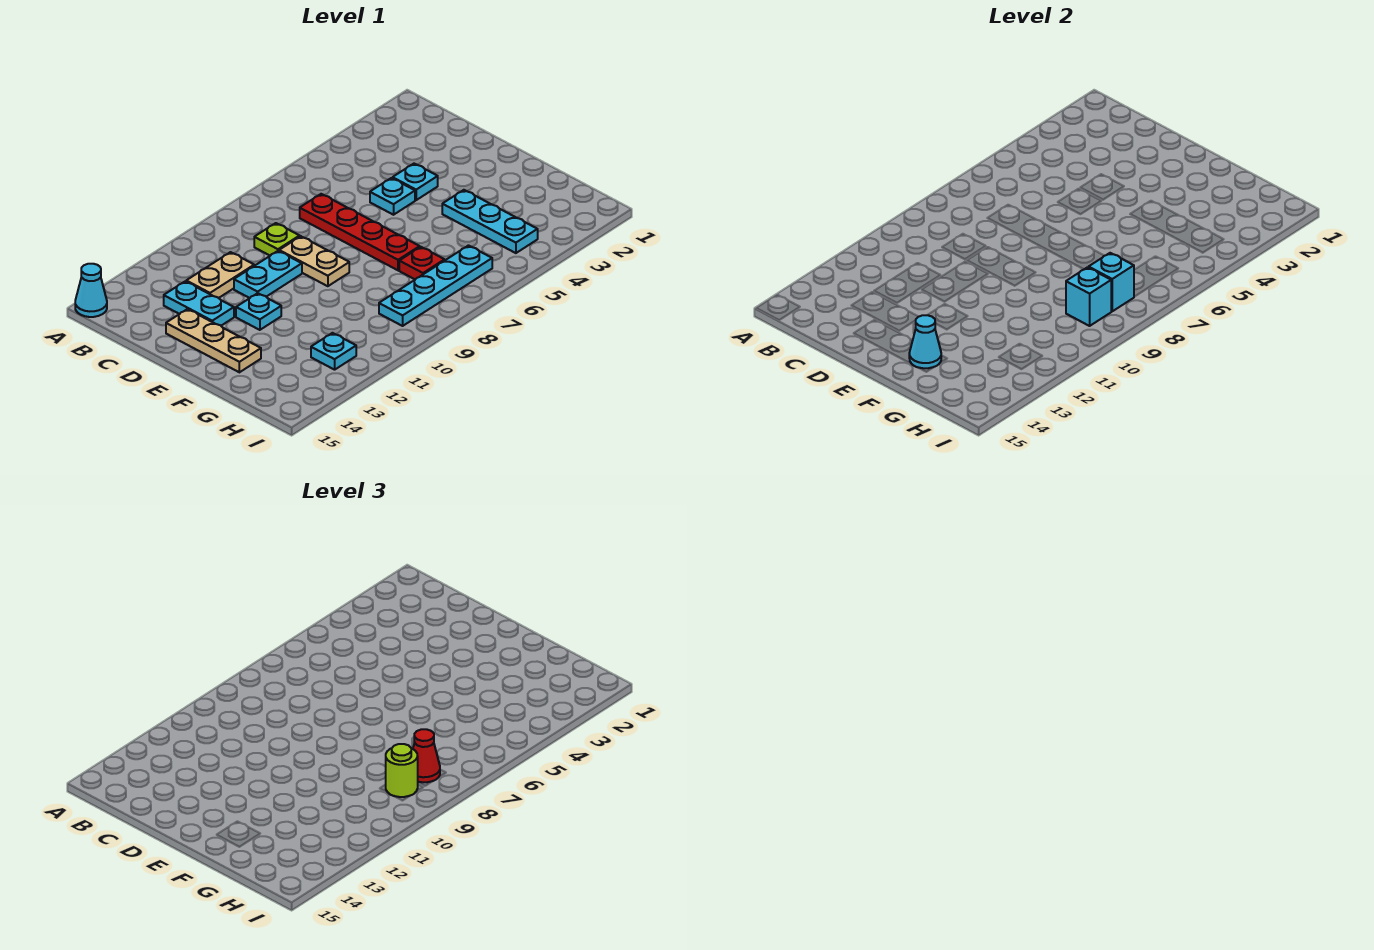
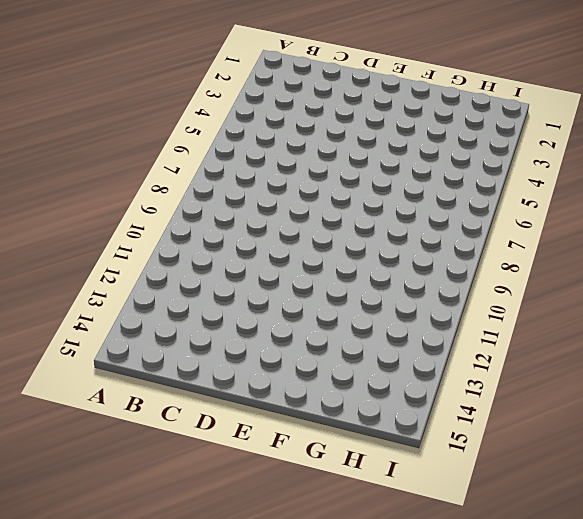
none -> cyan 1x1 cone [75,264,107,317]
none -> red 1x4 plate [300,194,420,270]
none -> lime 1x1 plate [254,223,300,256]

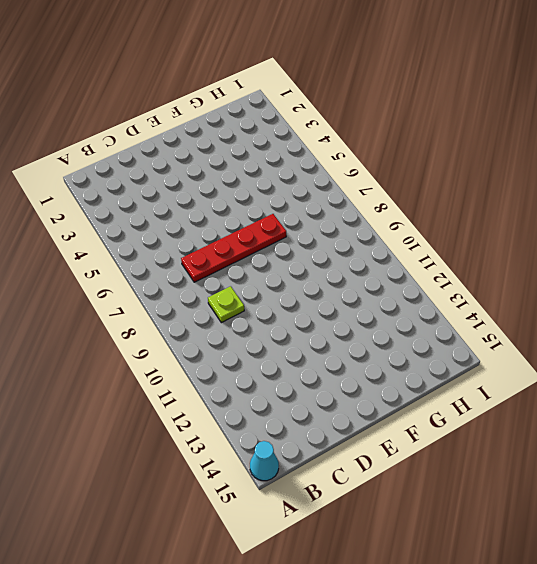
none -> tan 1x2 plate [186,252,254,298]
none -> cyan 1x2 plate [164,281,234,326]
none -> cyan 1x1 plate [393,164,438,200]

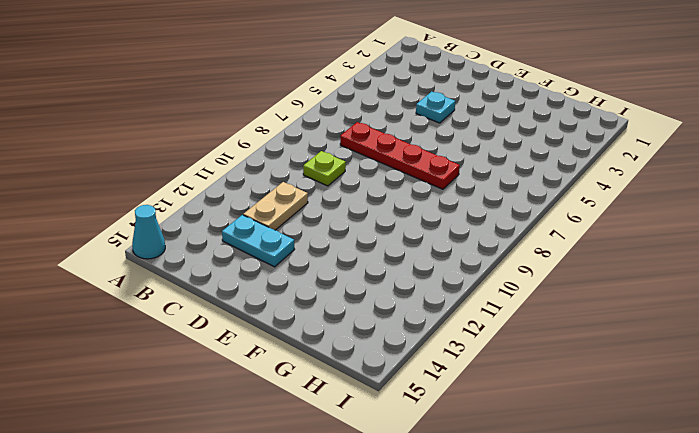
none -> cyan 1x1 plate [370,178,415,215]
none -> tan 1x2 plate [279,236,349,286]
none -> cyan 1x2 plate [234,251,302,298]

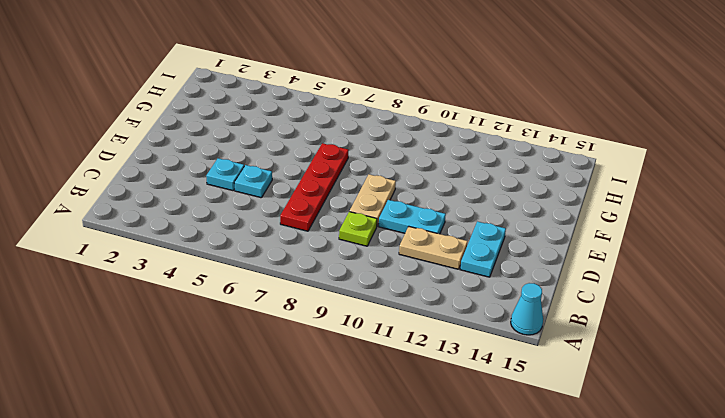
none -> tan 1x3 plate [166,309,261,372]
none -> cyan 1x1 plate [236,293,281,330]
none -> cyan 1x3 plate [442,190,538,253]

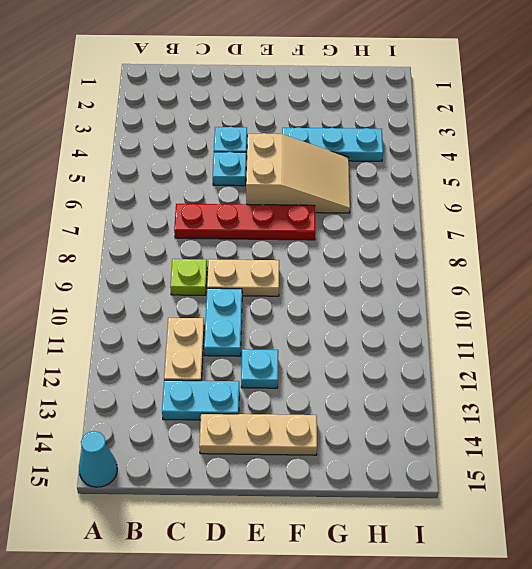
tan 2x3 slope [246,133,350,213] -> none
none -> red 1x1 plate [399,247,445,279]
none -> cyan 1x4 plate [379,246,492,326]
none -> cyan 1x1 plate [311,333,356,370]

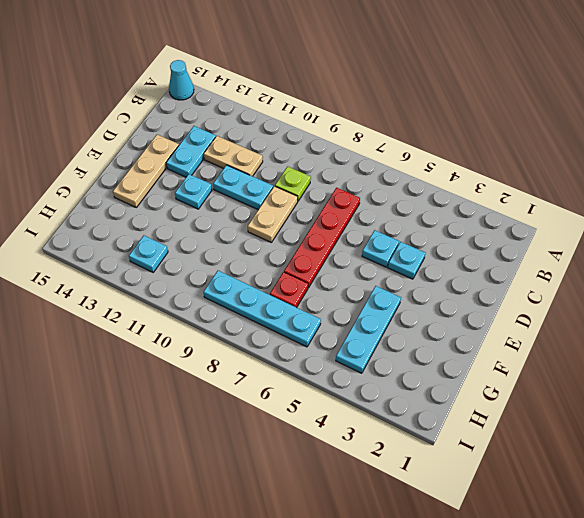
none -> cyan 1x1 cone [909,315,941,368]
none -> cyan 1x1 brick [1089,253,1134,311]
none -> cyan 1x1 brick [1066,267,1111,326]

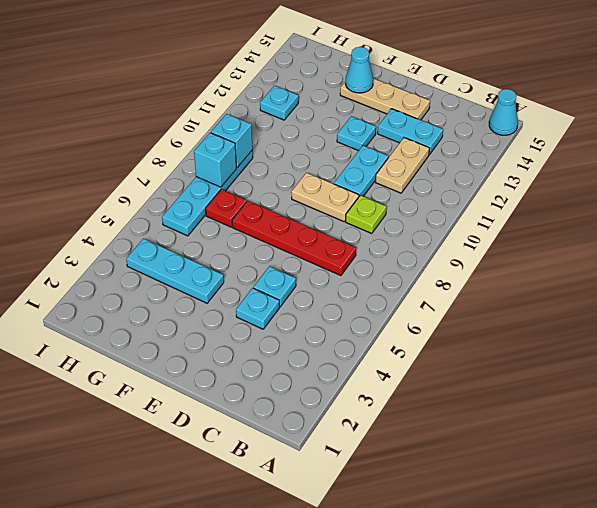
none -> red 1x1 cone [413,729,440,782]
none -> lime 1x1 round brick [386,744,418,797]

